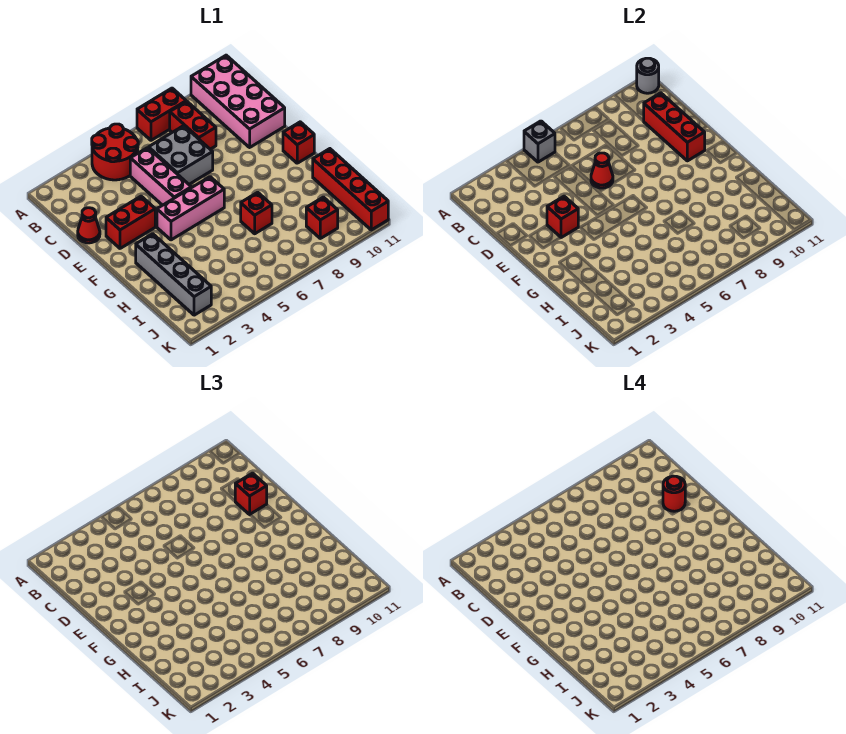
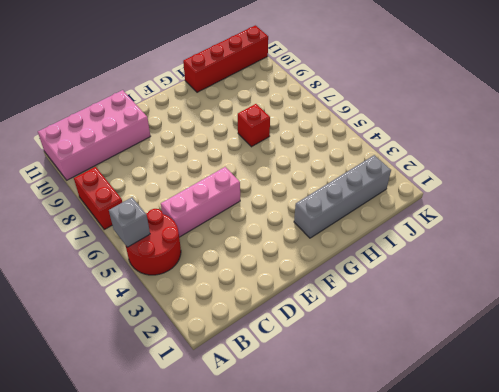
none -> red 1x2 brick [170,101,216,149]
none -> grey 2x2 brick [149,126,213,184]
none -> red 1x1 cone [78,208,100,243]

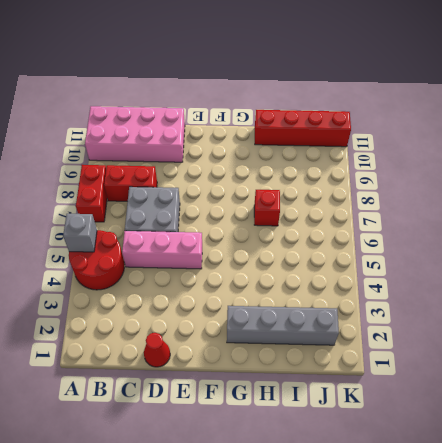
none -> red 1x2 brick [106,196,155,248]
none -> pink 1x3 brick [157,177,224,240]
none -> red 1x1 brick [283,122,314,163]

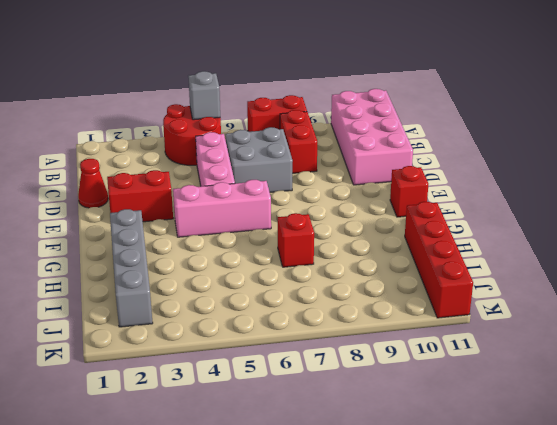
none -> red 1x1 brick [306,197,338,238]
none -> grey 1x1 round brick [637,58,659,93]
none -> red 1x3 brick [644,93,705,161]

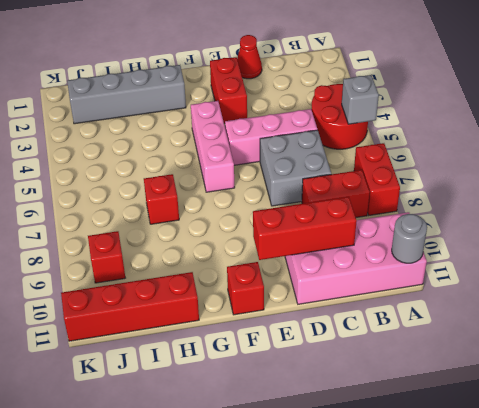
none -> red 1x1 cone [591,153,613,188]
none -> red 1x1 brick [547,196,578,238]
none -> red 1x1 brick [235,473,267,514]

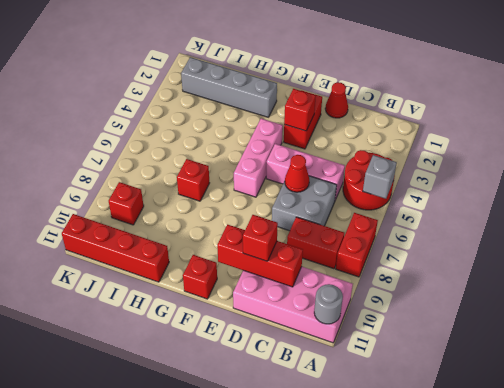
none -> red 1x1 round brick [663,476,685,511]

